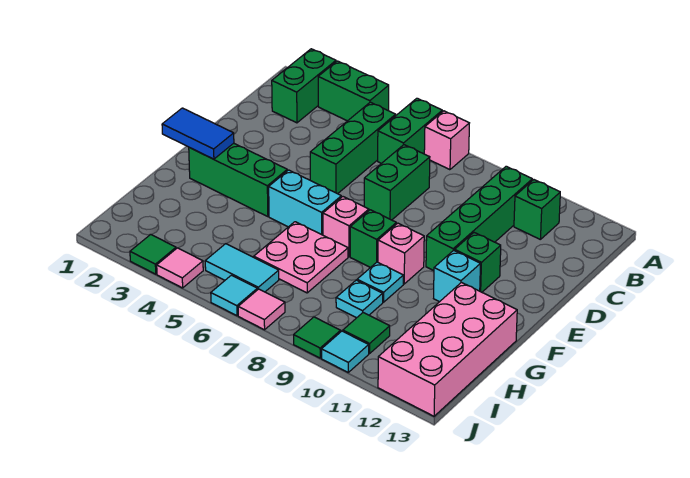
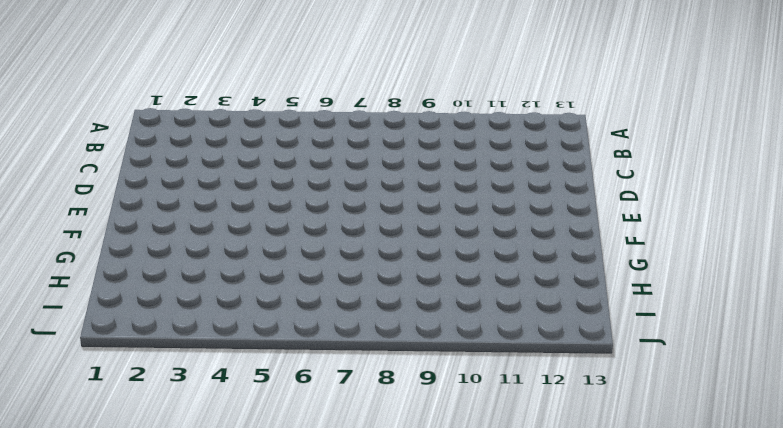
none -> green 1x2 brick [272,49,336,123]
none -> green 1x2 brick [318,61,389,121]
none -> green 1x2 brick [378,98,442,163]

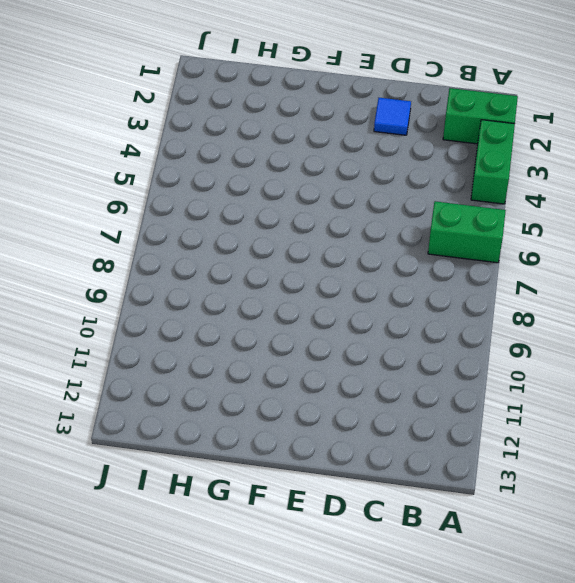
blue 1x1 tile [374,98,411,135] -> none
none -> pink 1x1 brick [424,111,469,170]
none -> green 1x3 brick [310,102,396,194]
none -> green 1x4 brick [426,166,532,271]

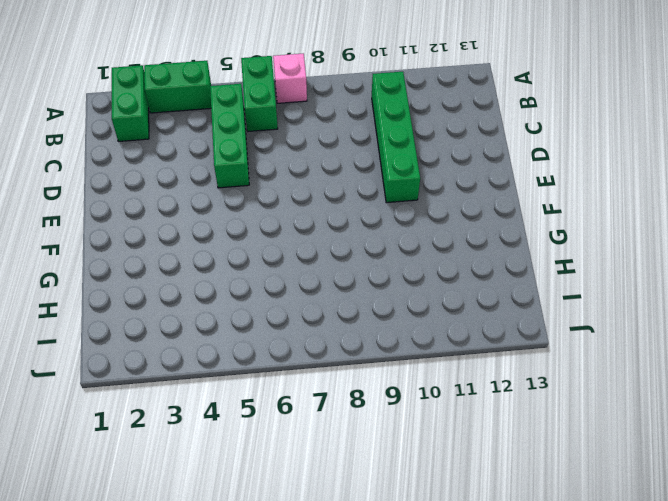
none -> green 1x1 brick [514,180,560,239]
none -> green 1x2 brick [364,145,430,220]
none -> green 1x1 brick [455,233,501,292]

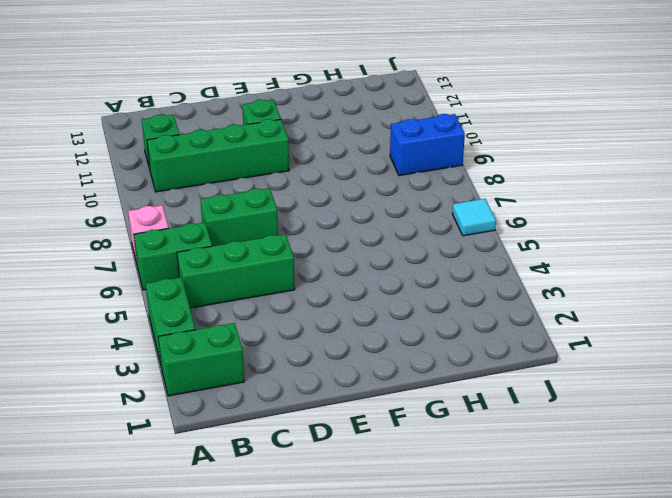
blue 1x2 brick [390,114,465,176] -> green 1x1 tile [294,317,341,358]
none -> green 1x3 brick [189,143,287,217]
none -> cyan 1x2 brick [269,170,341,235]
none -> pink 1x1 brick [323,197,369,257]

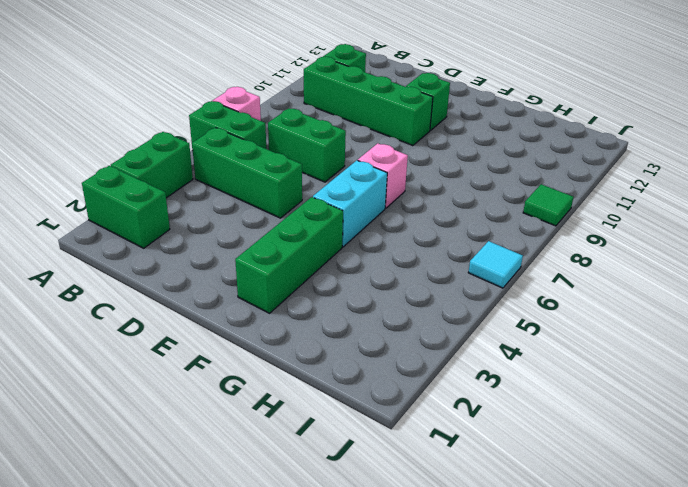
none -> green 1x1 brick [350,210,396,268]
none -> pink 1x1 brick [378,223,424,284]
none -> cyan 1x1 brick [434,250,480,302]

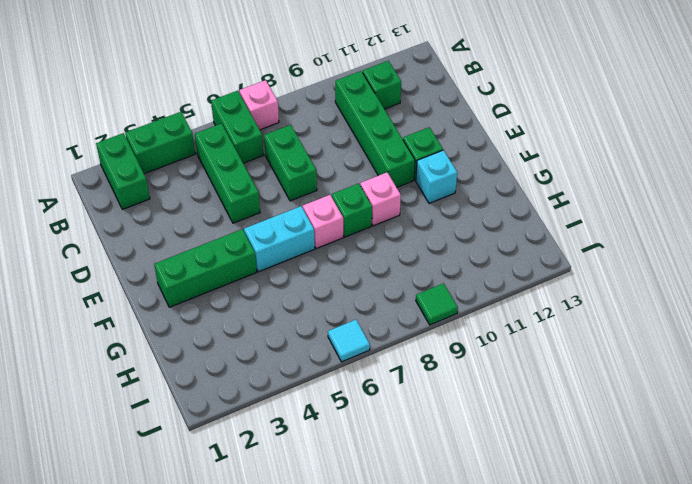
none -> pink 2x2 plate [254,222,348,293]
none -> cyan 1x1 plate [357,262,403,302]
none -> pink 2x4 brick [378,283,517,416]

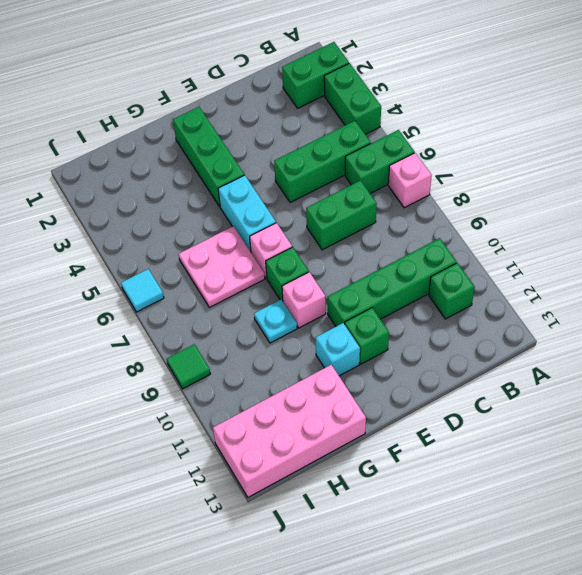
none -> cyan 1x1 plate [336,280,383,318]
none -> cyan 1x2 tile [205,244,279,292]
none -> green 1x1 tile [343,313,390,354]

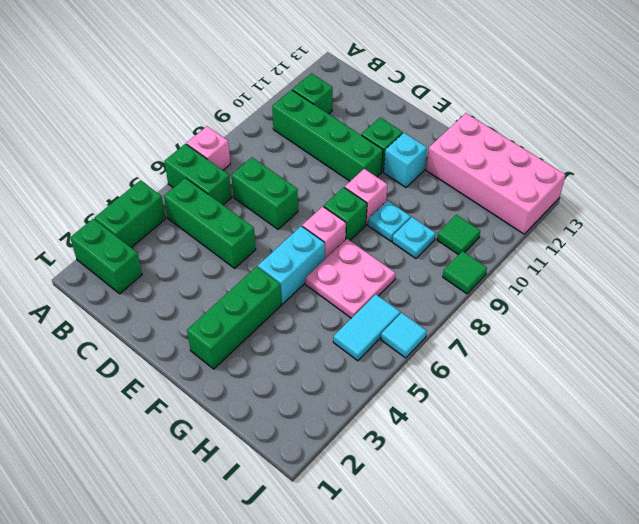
none -> green 1x1 tile [130,234,176,274]
none -> pink 1x1 tile [157,248,203,288]
none -> pink 1x1 tile [238,289,285,330]

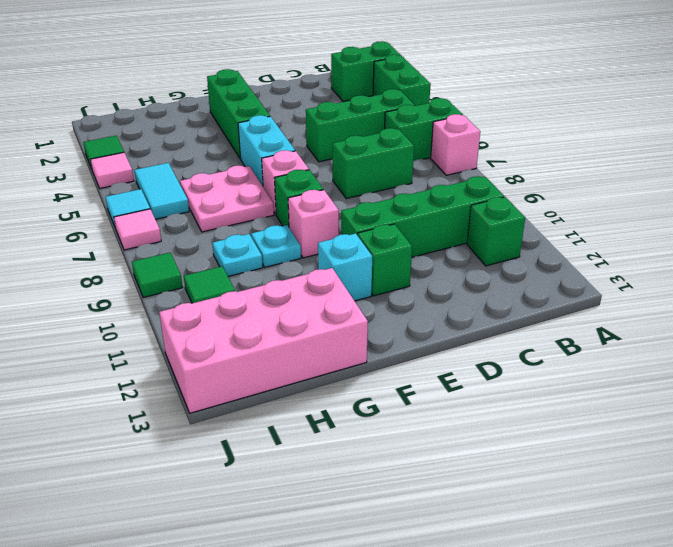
none -> cyan 1x1 tile [322,331,369,372]
none -> blue 1x2 tile [162,108,234,159]

